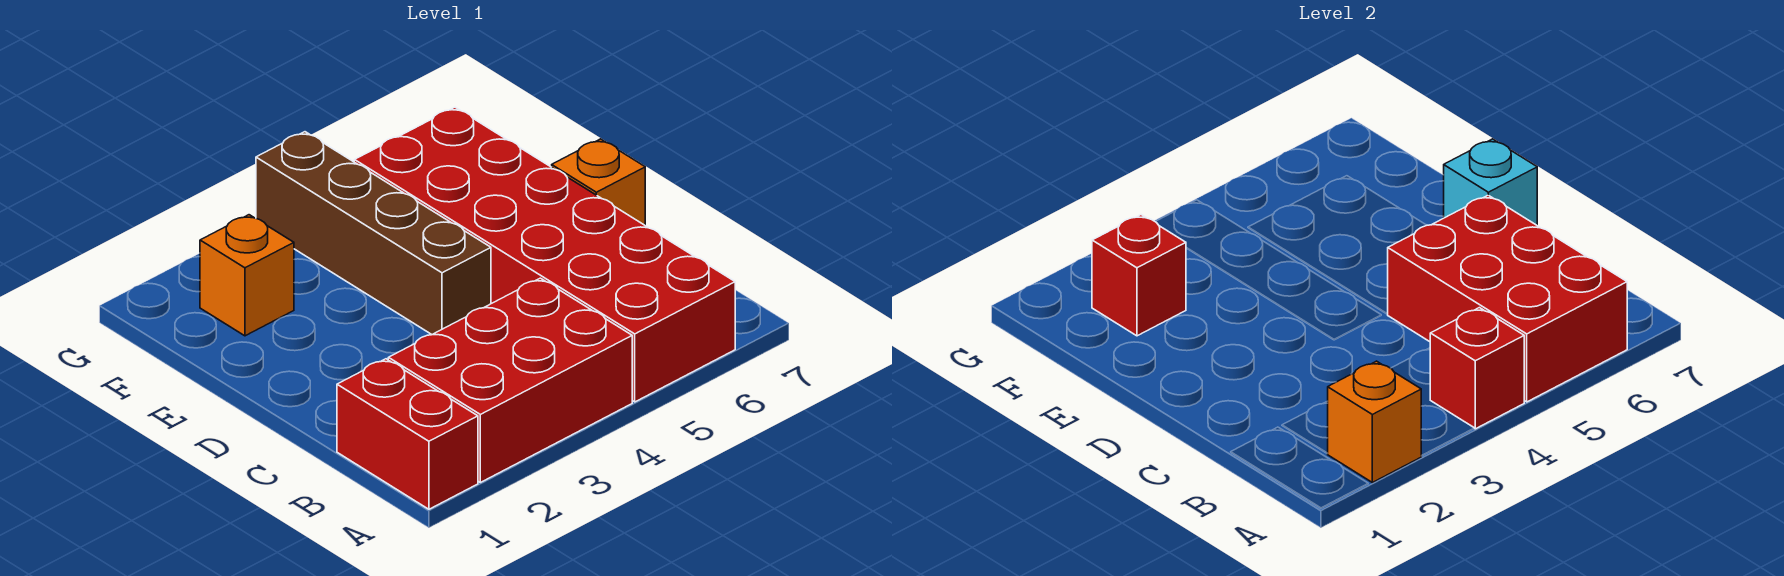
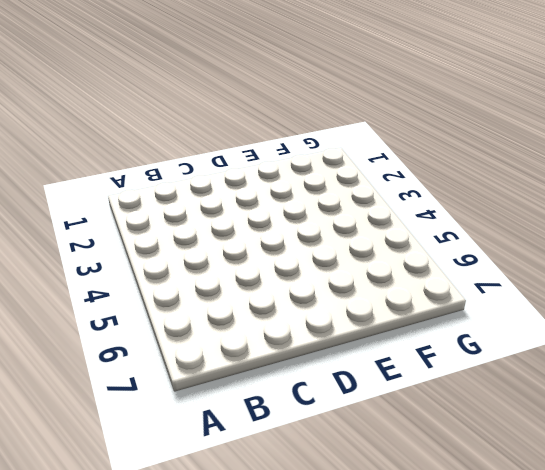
none -> red 1x2 brick [337,359,478,509]
none -> red 2x3 brick [388,278,632,482]

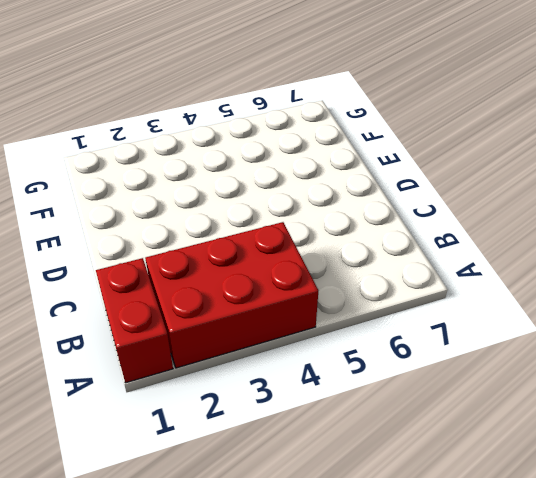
none -> red 2x6 brick [354,107,735,402]
none -> brown 1x4 brick [256,132,491,335]

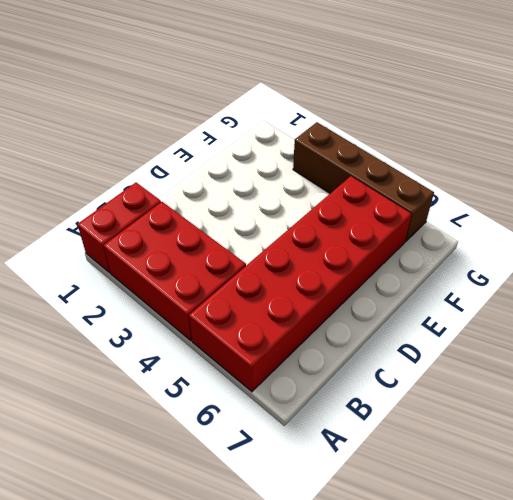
brown 1x4 brick [293,122,434,242] -> brown 1x4 brick turned to [256,132,491,335]
none -> orange 1x1 brick [552,139,645,225]
none -> orange 1x1 brick [200,215,294,336]

